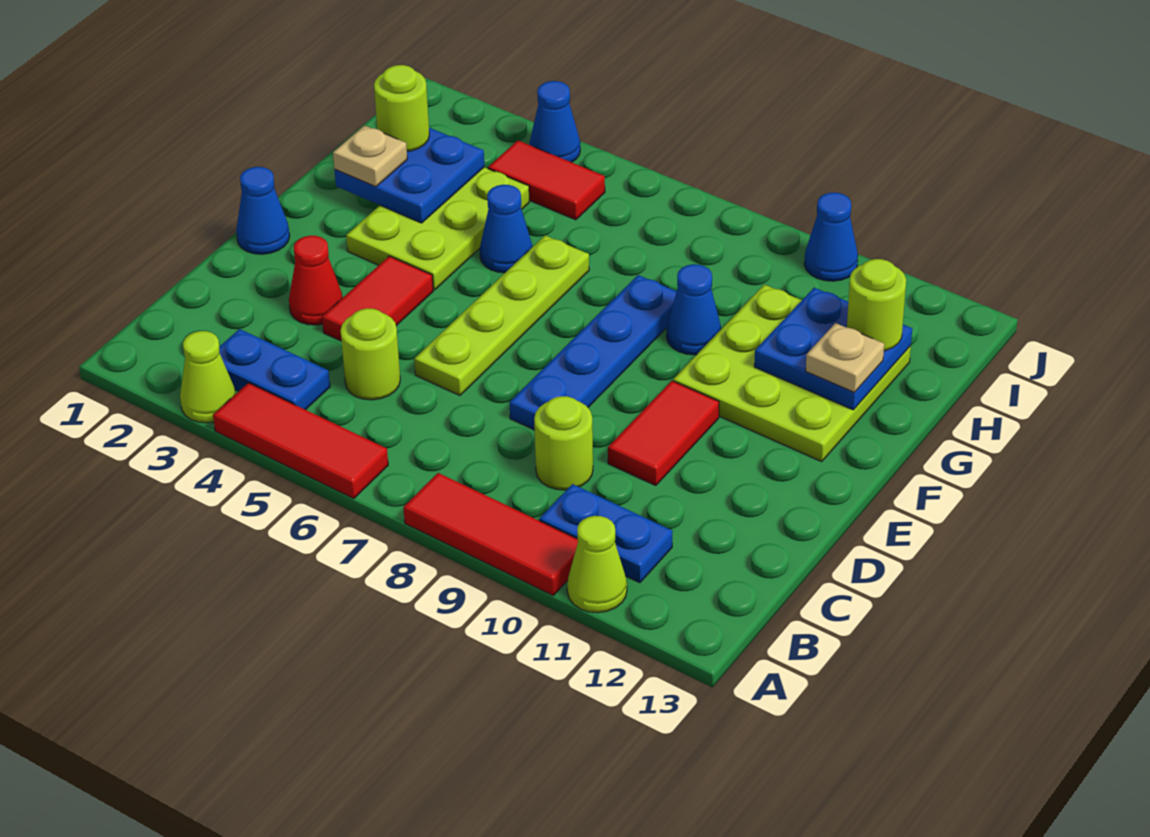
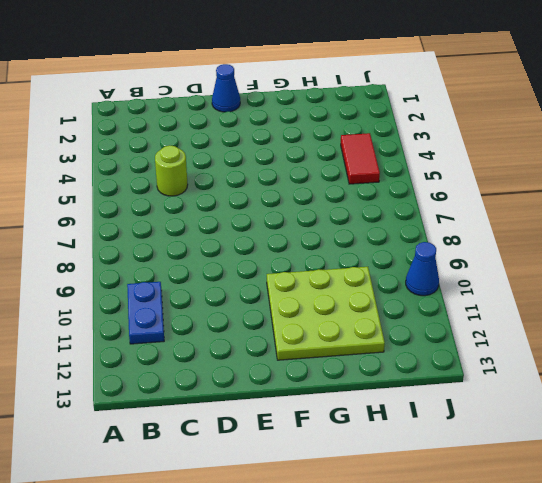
none -> lime 1x1 cone [180,331,236,423]
none -> red 1x3 tile [213,383,388,498]
none -> red 1x3 tile [404,473,578,595]

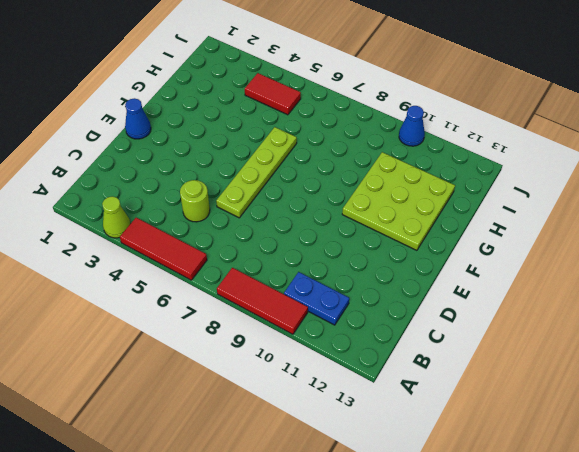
none -> lime 1x1 cone [567,516,627,613]
none -> blue 1x2 plate [219,329,330,410]
none -> lime 1x1 round brick [534,396,593,490]

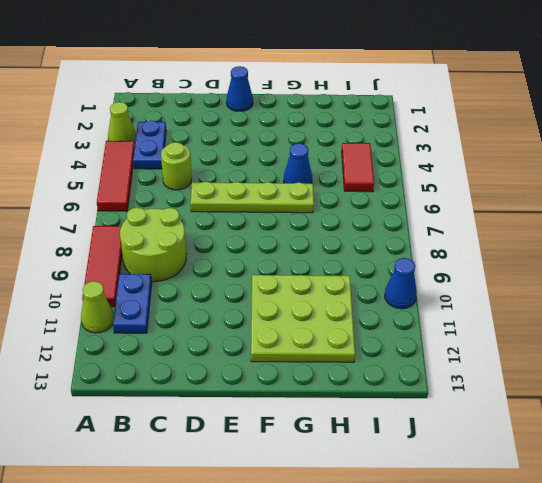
lime 2x2 round brick [120,208,186,282] -> lime 1x1 round brick [534,396,593,490]
none -> red 1x1 cone [289,236,343,325]
none -> red 1x2 tile [322,256,433,341]
none -> blue 1x4 plate [509,275,677,430]

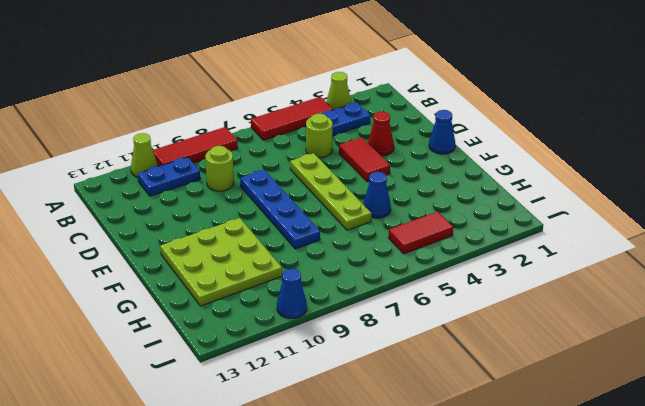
none -> red 1x2 tile [608,381,719,486]
none -> lime 2x3 plate [346,167,529,290]
none -> blue 1x1 cone [667,264,721,355]

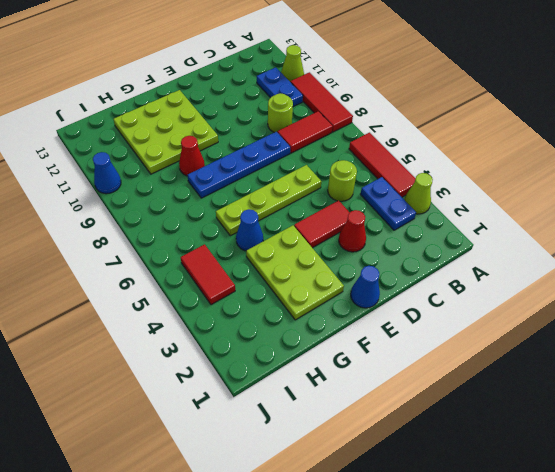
red 1x2 tile [277,111,333,153] -> red 1x2 tile moved to [608,381,719,486]
lime 2x3 plate [246,225,344,320] -> lime 2x3 plate turned to [346,167,529,290]
red 1x1 cone [179,136,205,176] -> blue 1x1 cone [667,264,721,355]
none -> blue 1x1 cone [529,81,580,162]
none -> blue 2x2 plate [335,128,484,223]
none -> blue 2x2 plate [754,288,912,410]

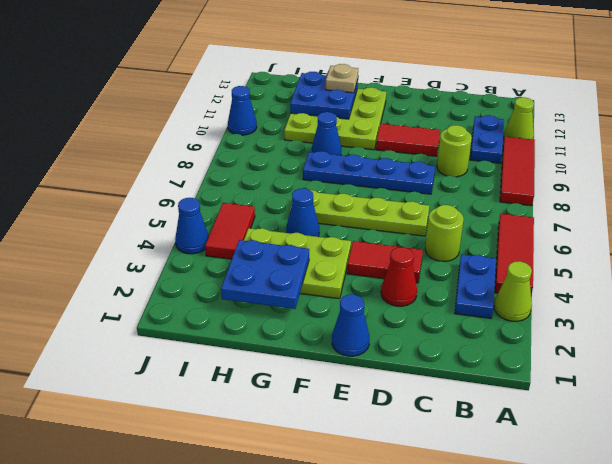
none -> tan 1x1 plate [333,125,407,187]
none -> lime 1x1 round brick [374,65,429,151]
none -> lime 1x1 round brick [847,259,906,351]

